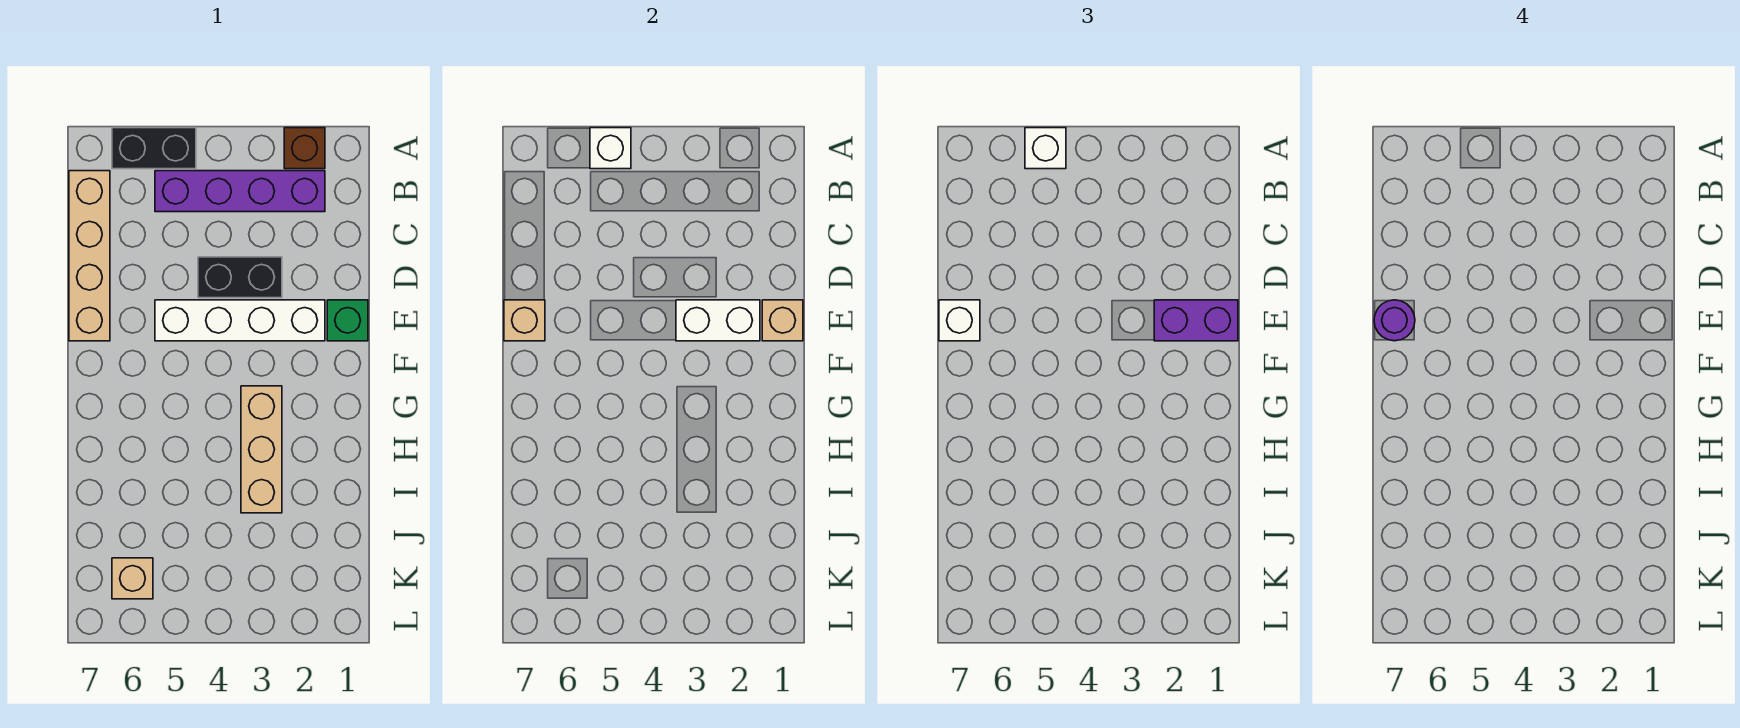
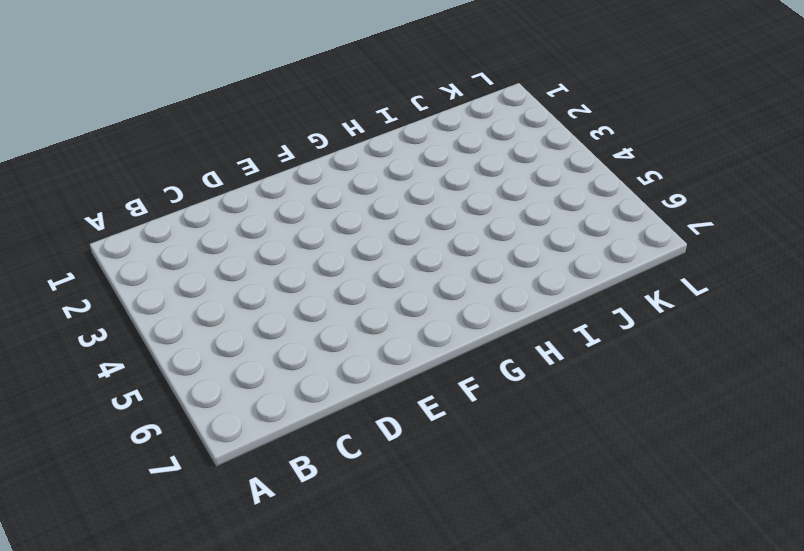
none -> brown 1x1 brick [284,128,325,169]
none -> black 1x2 brick [112,128,196,169]
none -> purple 1x4 brick [155,171,325,212]

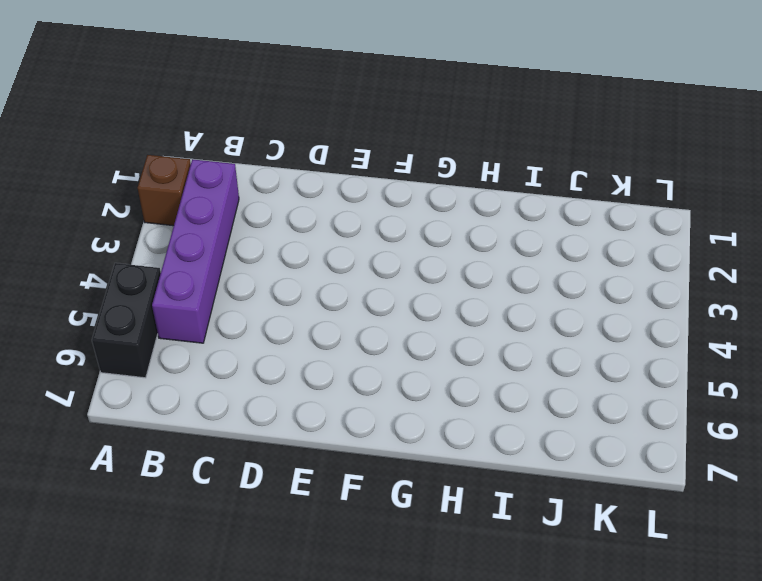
none -> tan 1x4 brick [69,171,110,341]
none -> black 1x2 brick [198,257,282,298]
none -> green 1x1 brick [327,300,368,341]

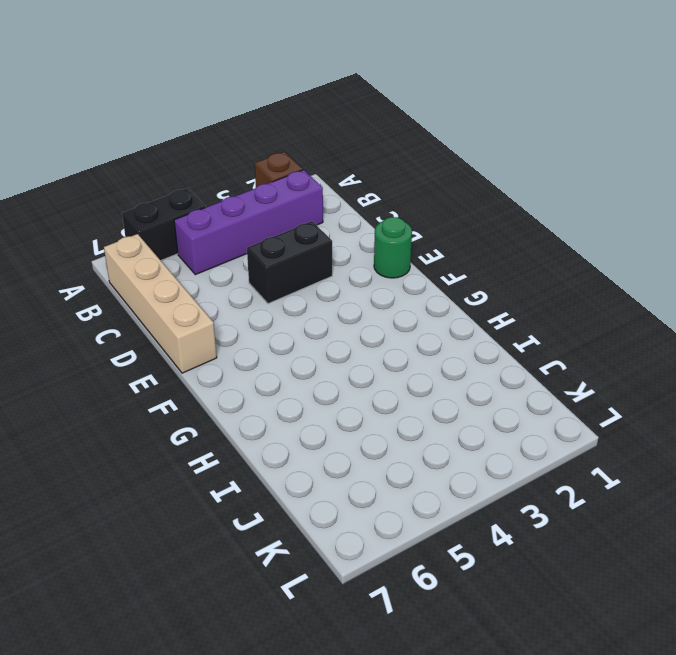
green 1x1 round brick [374,217,412,278] -> green 1x1 brick [327,300,368,341]
none -> white 1x4 brick [155,300,325,341]
none -> tan 1x3 brick [241,386,282,513]
none -> tan 1x1 brick [112,558,153,599]

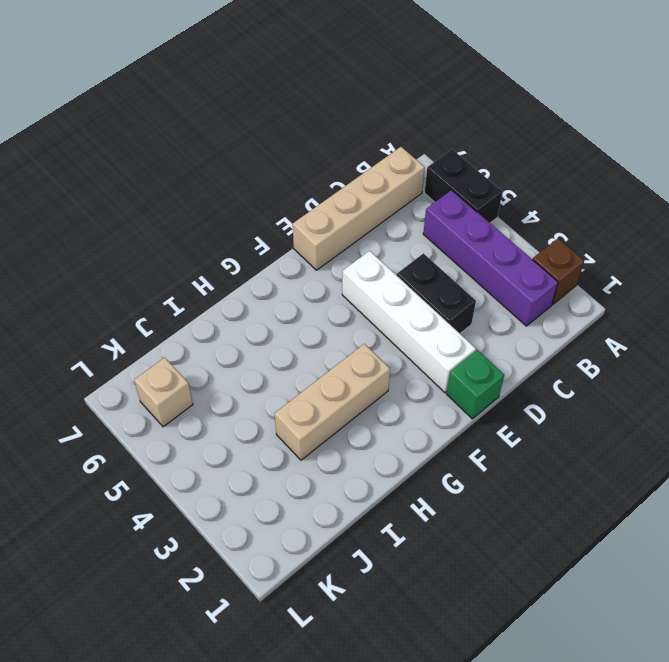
none -> white 1x1 brick [590,128,631,169]
none -> tan 1x1 brick [762,300,803,341]
none -> white 1x2 brick [676,300,760,341]

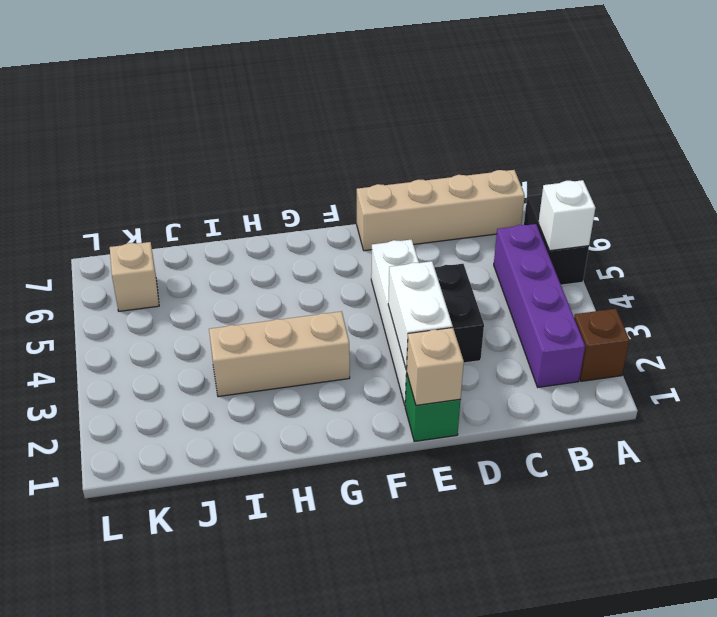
none -> tan 1x1 brick [504,300,545,341]
none -> white 1x1 brick [1025,128,1066,169]
none -> purple 1x2 brick [1154,300,1238,341]

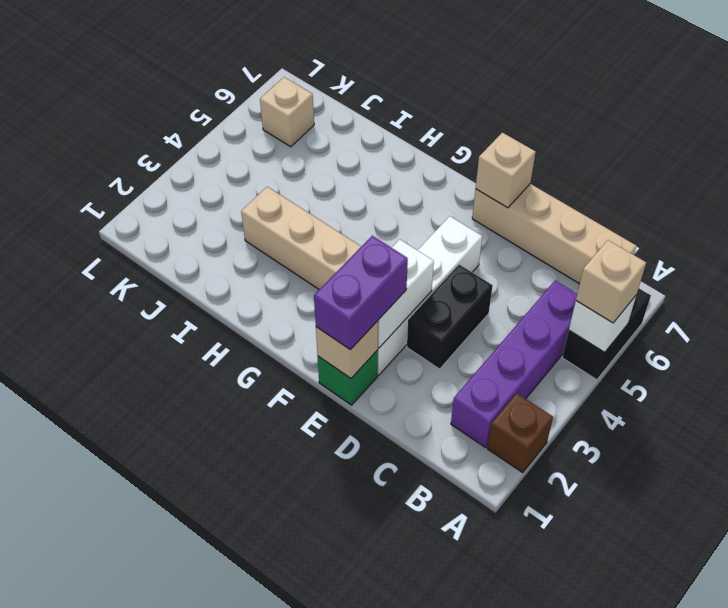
tan 1x1 brick [576,240,646,323] -> white 1x1 brick [1025,128,1066,169]
none -> white 1x1 brick [939,300,980,341]
none -> purple 1x1 round brick [1374,300,1415,341]

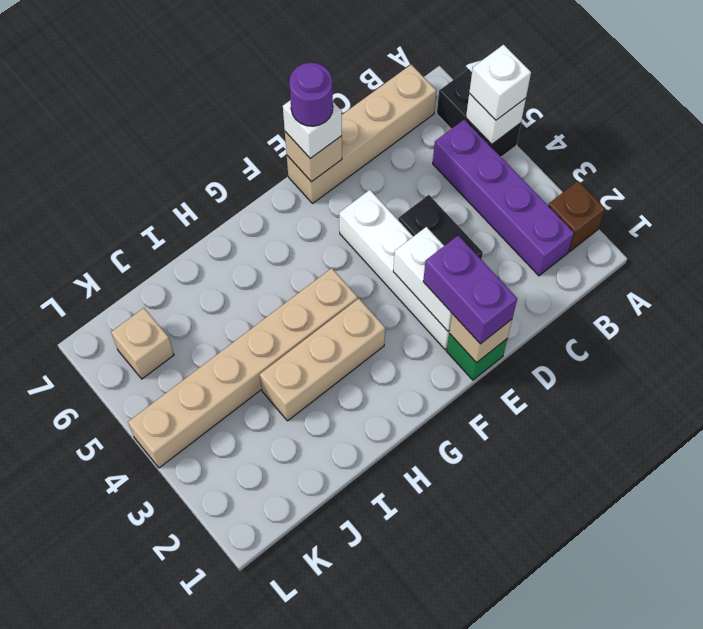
tan 1x6 brick [128,268,358,468] -> none

